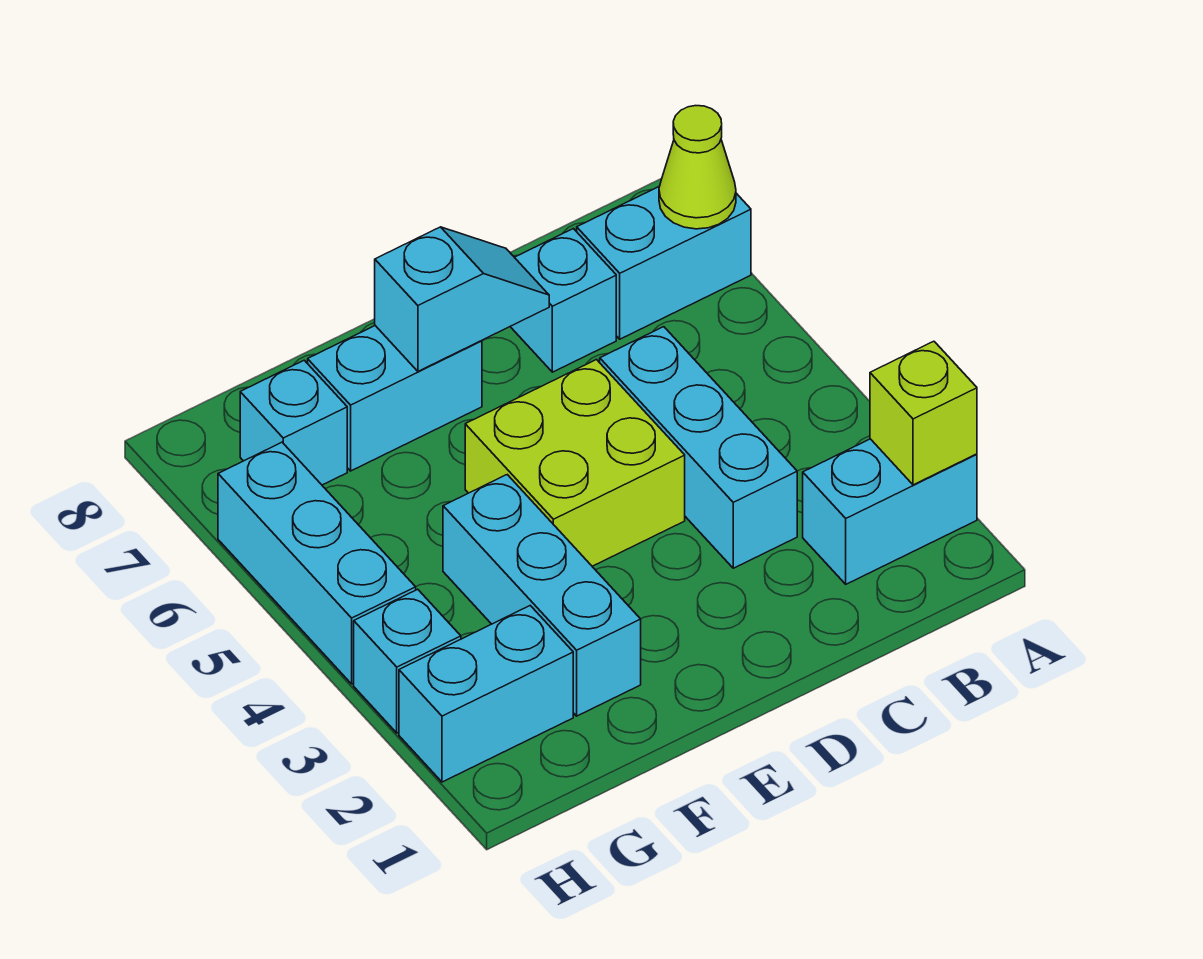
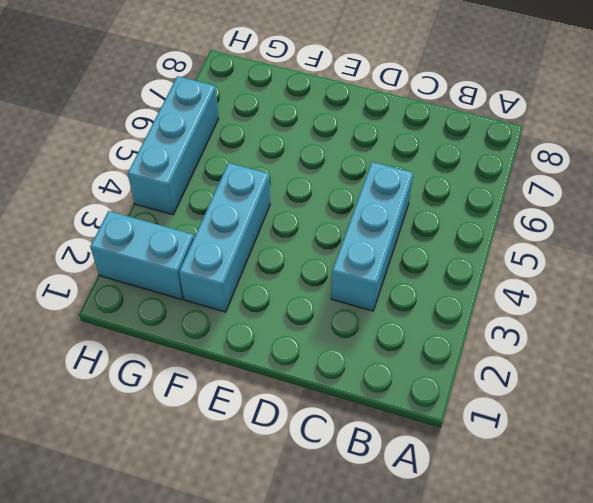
none -> cyan 1x2 brick [803,439,977,584]
none -> cyan 1x2 brick [577,187,751,339]
none -> cyan 1x1 brick [510,229,616,372]

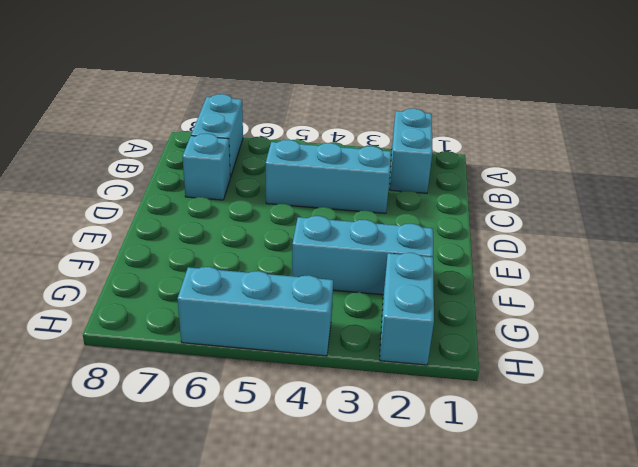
none -> lime 2x2 brick [465,360,685,566]
none -> cyan 1x2 brick [308,326,482,471]
none -> cyan 1x1 brick [240,360,347,485]

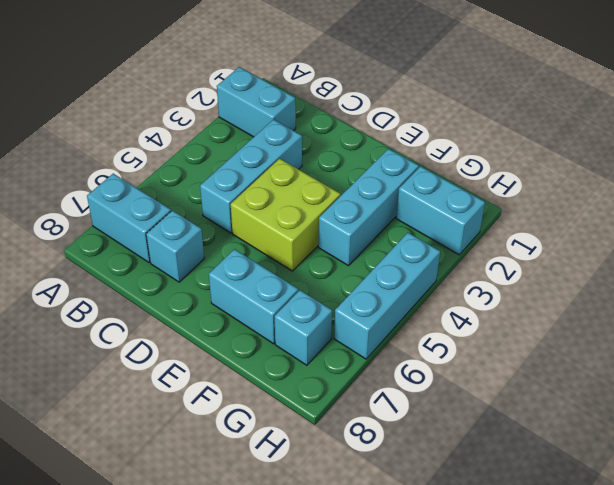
none -> cyan 1x1 brick [354,589,461,733]
none -> lime 1x1 brick [870,341,977,485]
none -> lime 1x1 cone [659,106,736,229]

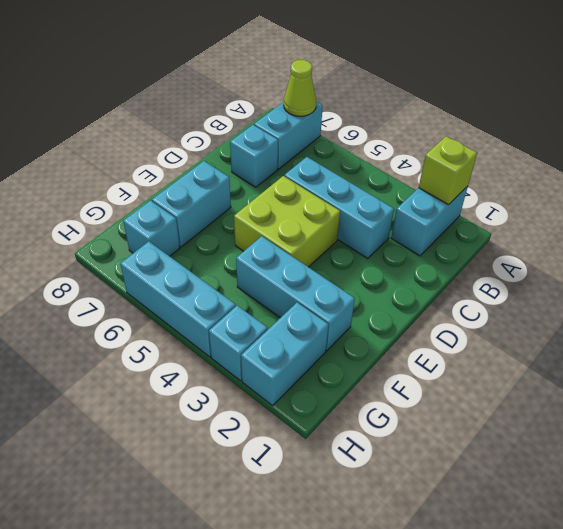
none -> cyan 1x2 slope [375,227,549,371]

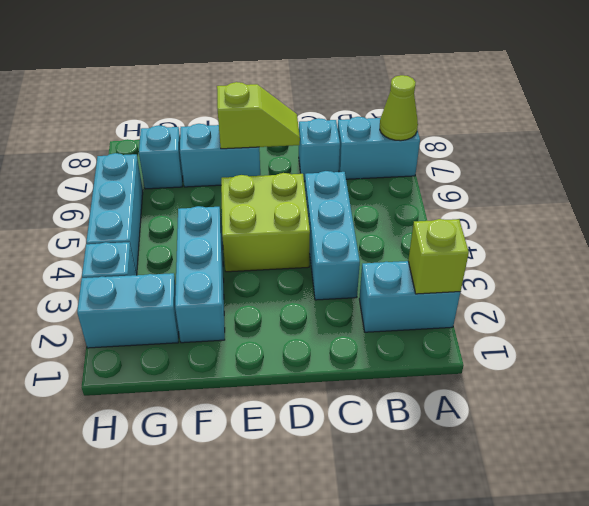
lime 1x2 slope [217,82,300,149] -> cyan 1x2 slope [375,227,549,371]

